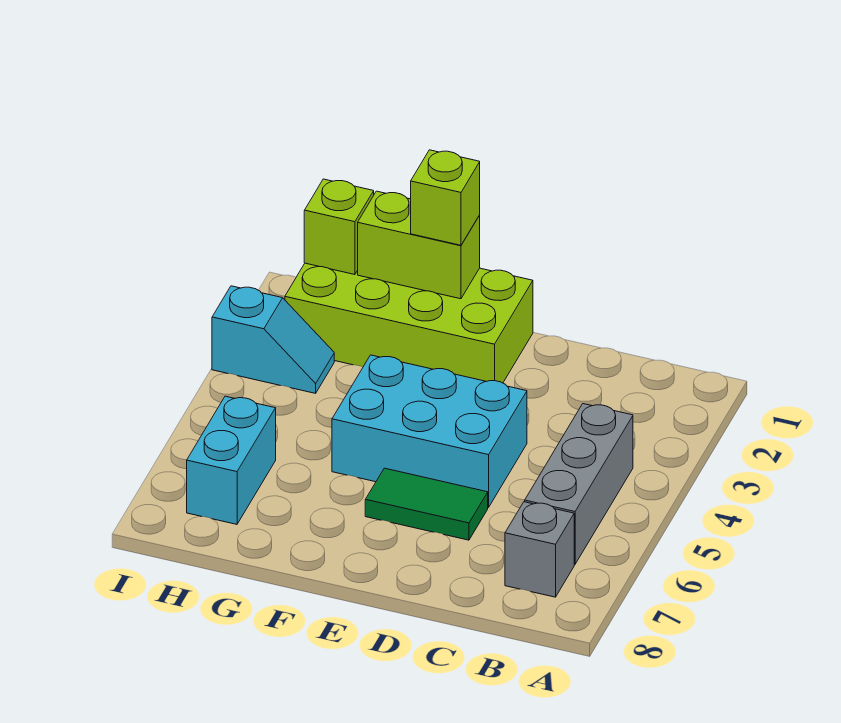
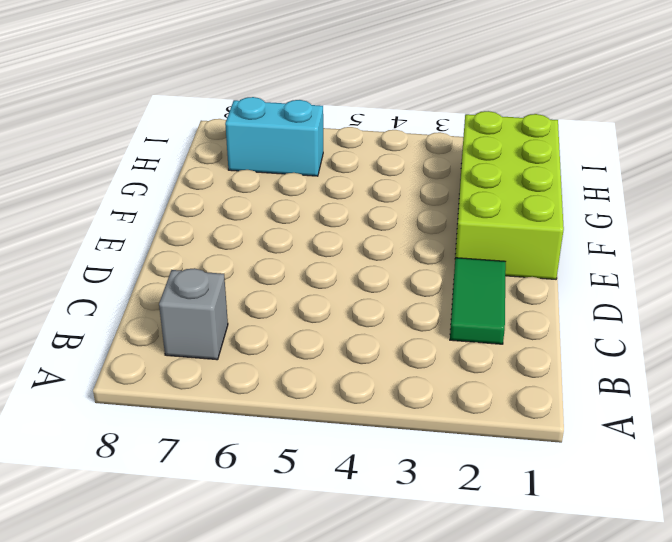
green 1x2 tile [450,258,506,344] -> green 1x2 tile moved to [365,468,488,540]
none -> grey 1x3 brick [525,404,633,564]
none -> cyan 2x3 brick [332,355,527,507]

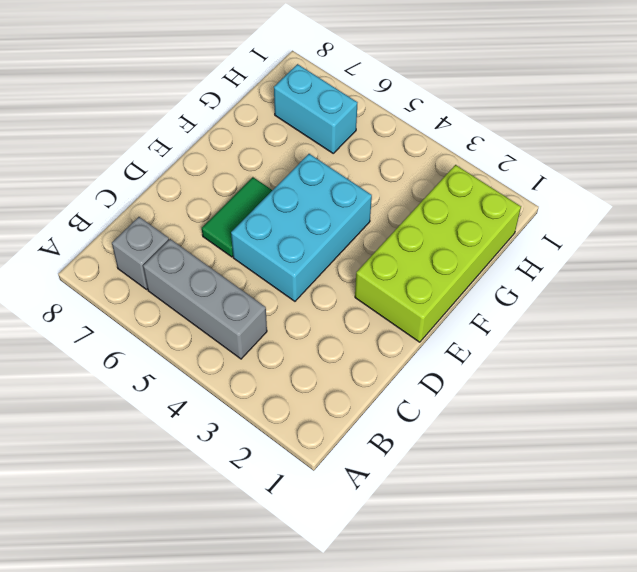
none -> cyan 1x2 slope [212,286,334,393]
none -> lime 1x2 brick [358,191,480,299]

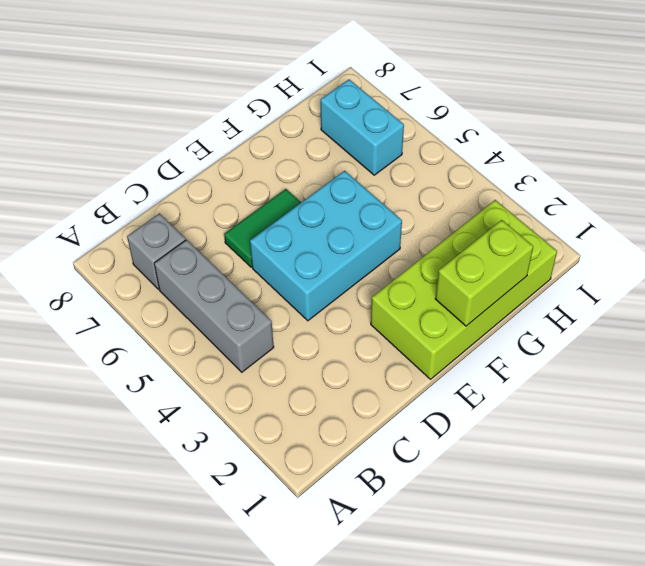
none -> cyan 1x2 slope [212,286,334,393]
none -> lime 1x1 brick [304,179,374,275]

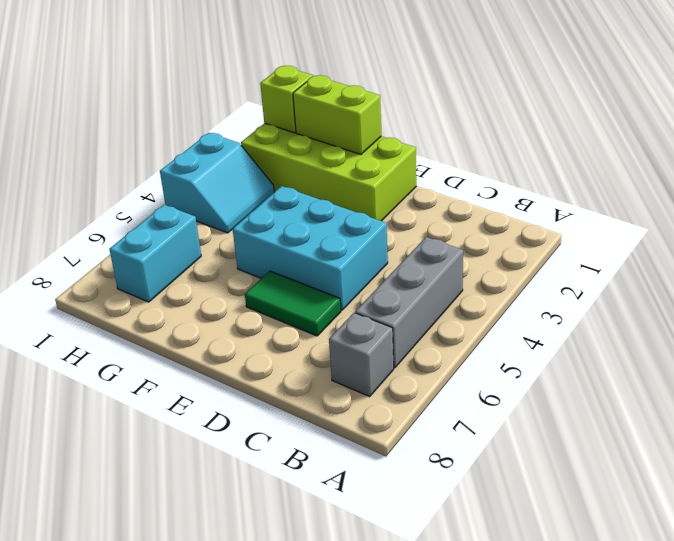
cyan 2x2 slope [160,133,274,233] -> cyan 1x2 slope [212,286,334,393]
none -> lime 1x1 brick [411,150,480,245]

